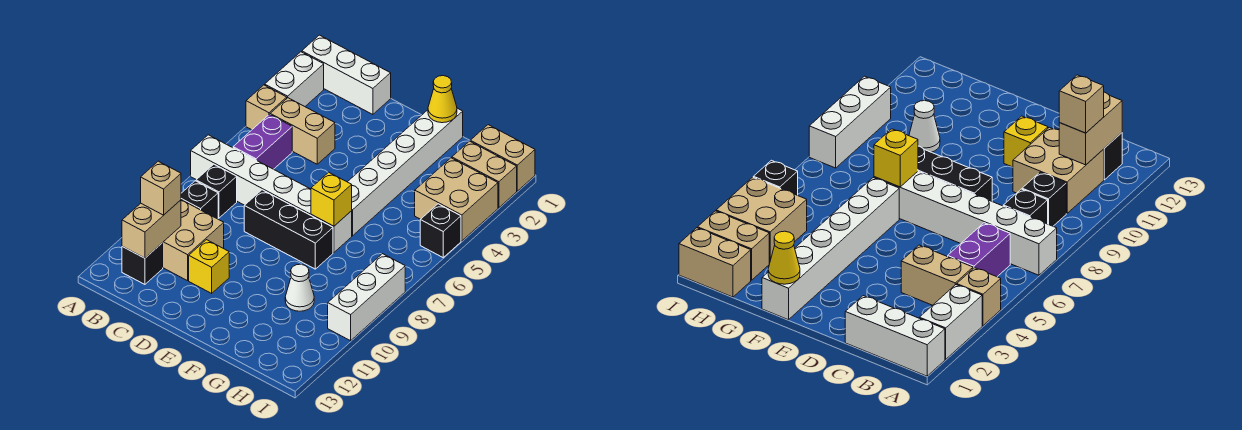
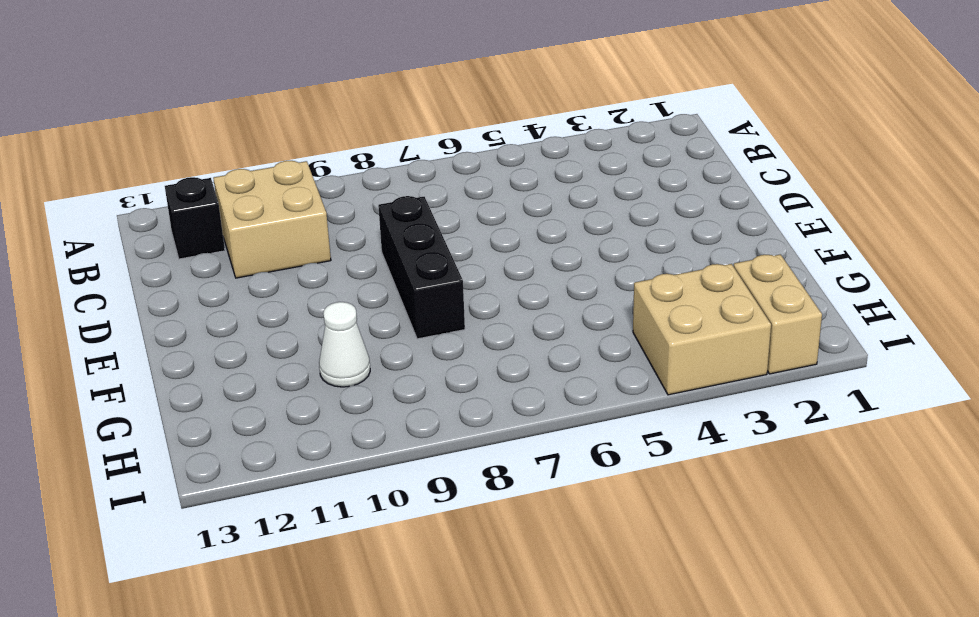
none -> white 1x3 brick [302,35,391,115]
none -> white 1x2 brick [265,52,324,106]
none -> tan 1x1 brick [246,85,287,130]

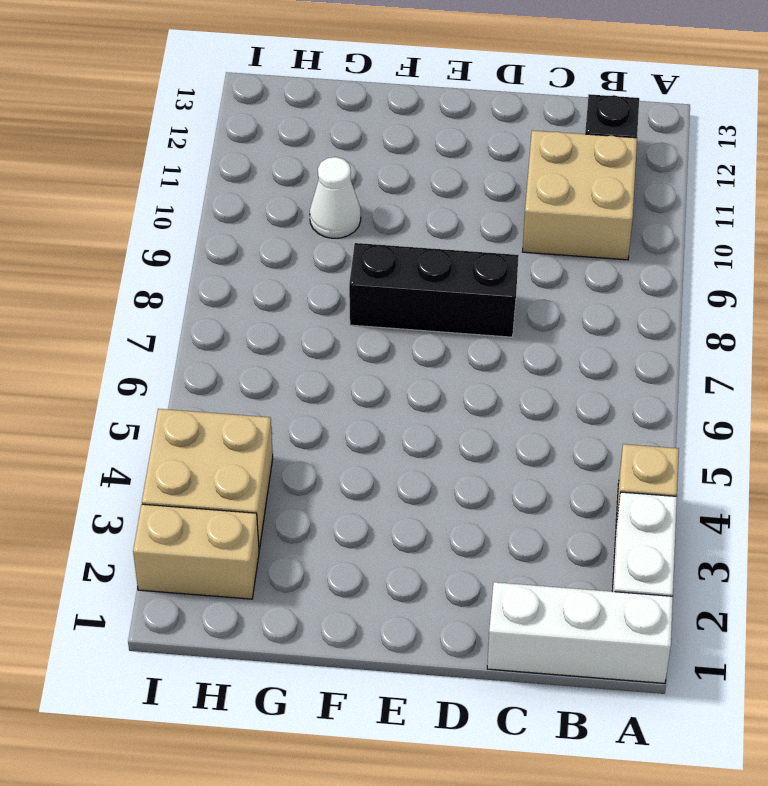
none -> white 1x6 brick [191,135,352,252]
none -> tan 1x2 brick [270,98,335,164]
none -> purple 1x2 brick [233,114,292,169]

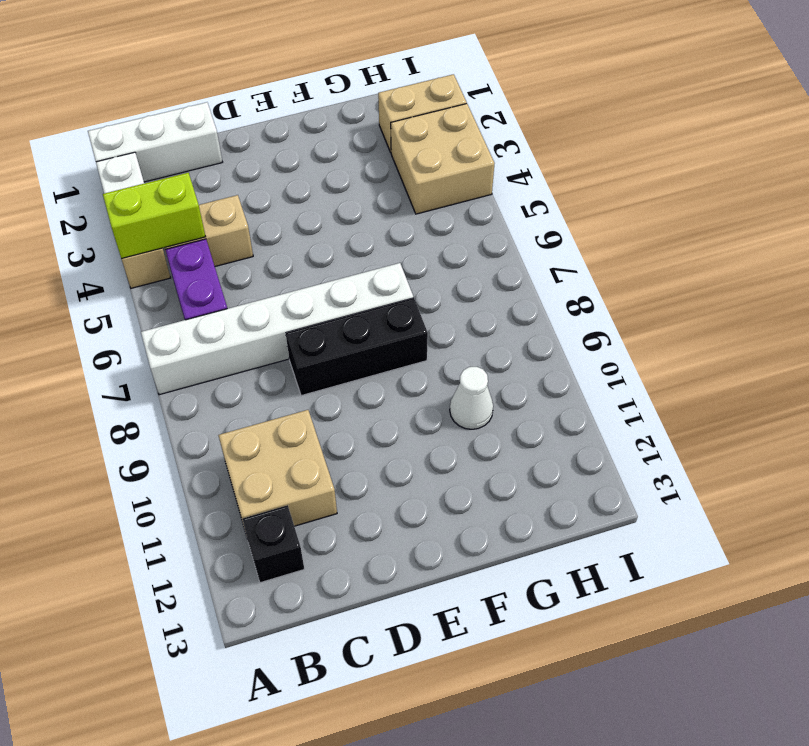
lime 1x2 brick [103,173,206,259] -> none
none -> black 1x1 brick [196,164,237,218]
none -> black 1x1 brick [181,181,218,219]
none -> yellow 1x1 brick [189,240,229,293]

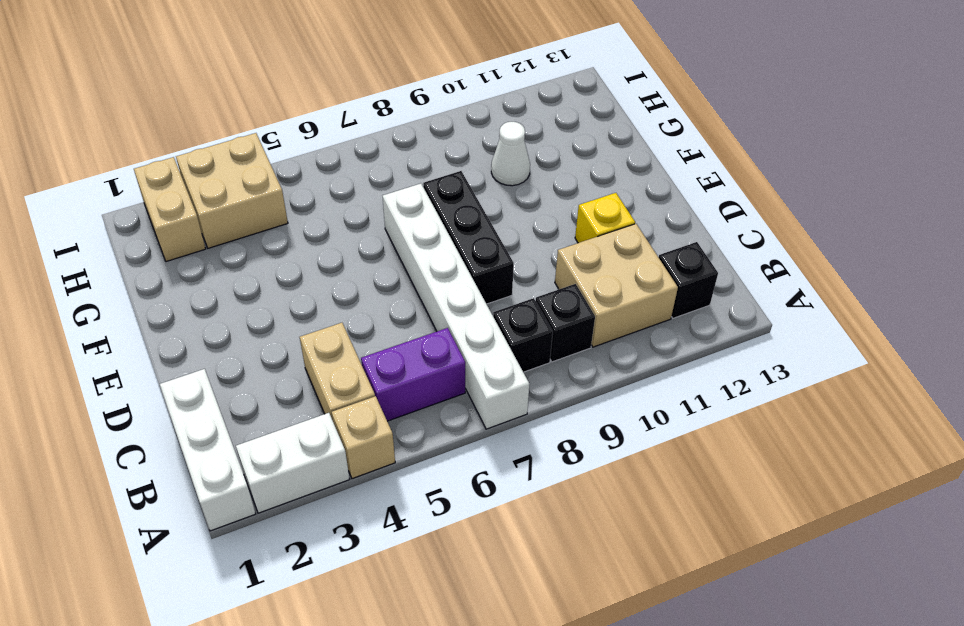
none -> white 1x6 brick [348,108,463,236]
none -> tan 1x2 brick [470,125,535,191]
none -> black 1x1 brick [420,204,461,257]

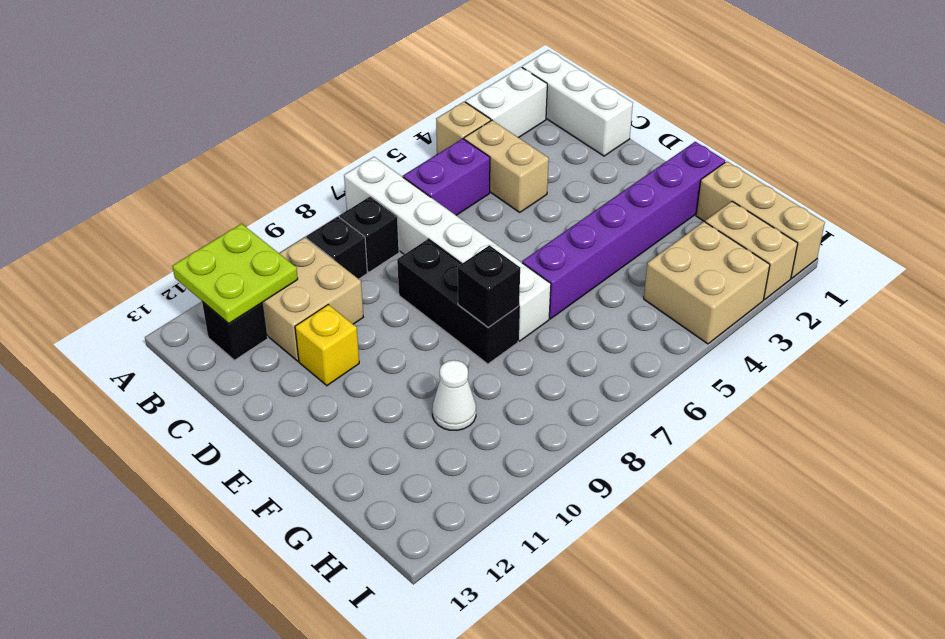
lime 2x2 plate [173,224,298,324] -> tan 1x2 brick [122,200,181,258]
purple 1x6 brick [522,142,725,319] -> white 1x6 brick [348,108,463,236]
black 1x1 brick [458,245,520,327] -> black 1x1 brick moved to [420,204,461,257]
tan 1x3 brick [696,161,825,278] -> tan 1x2 brick [470,125,535,191]
none -> white 1x3 brick [328,254,405,341]
none -> yellow 1x1 cone [428,76,457,123]
none -> yellow 1x1 brick [311,172,352,226]

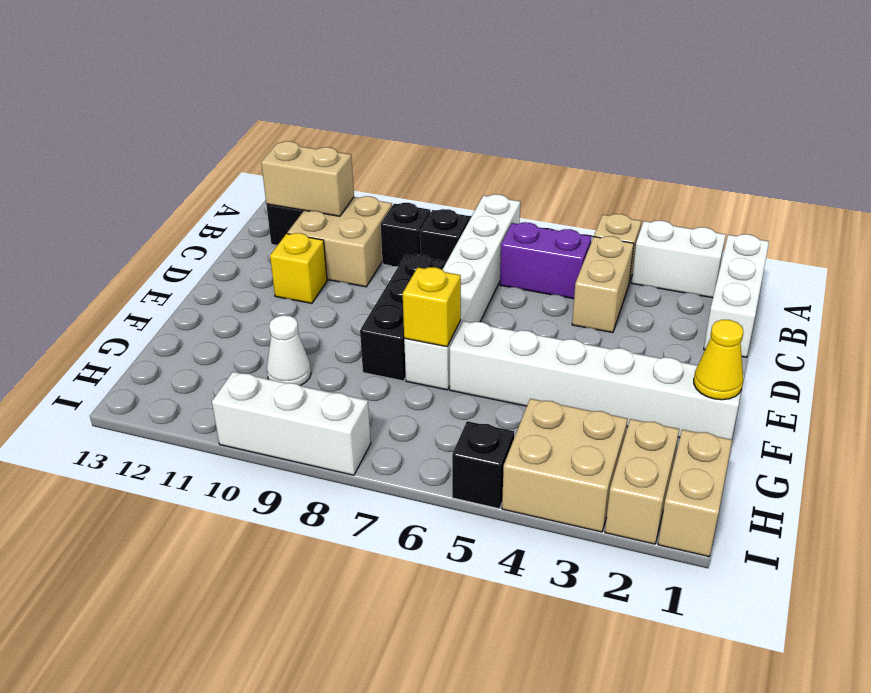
none -> tan 1x1 brick [141,161,181,215]

